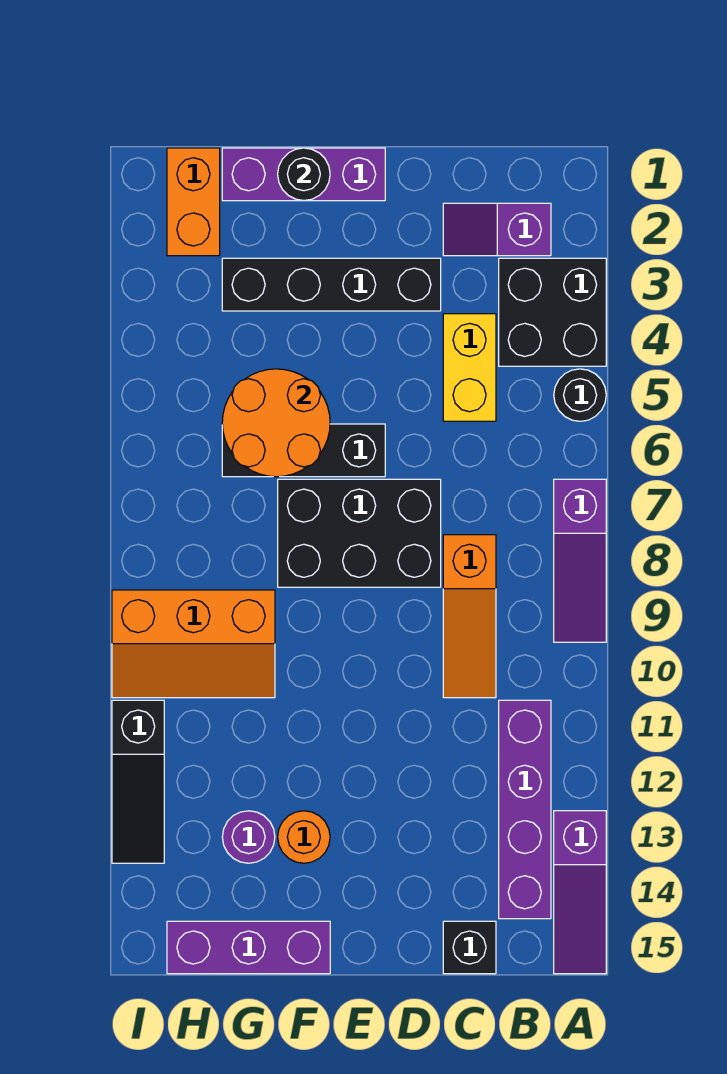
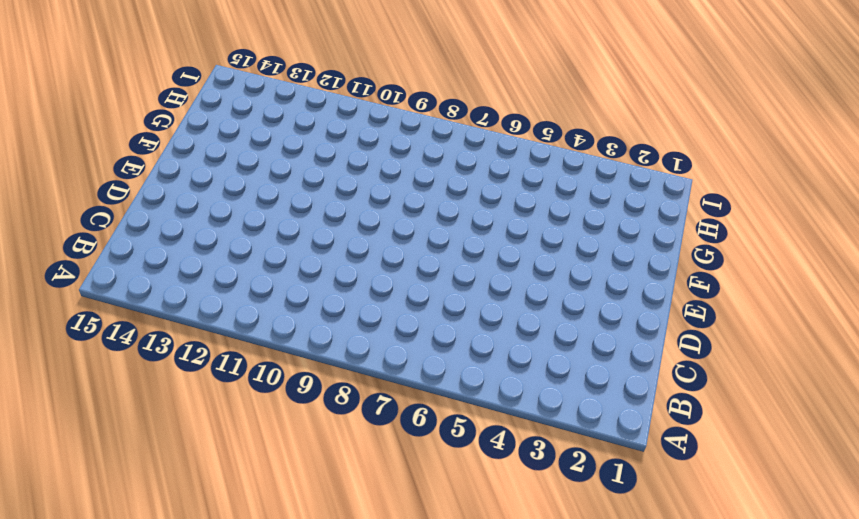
none -> black 2x2 brick [499,258,606,366]
none -> black 1x1 round brick [554,369,606,421]
none -> purple 1x3 slope [554,479,606,642]

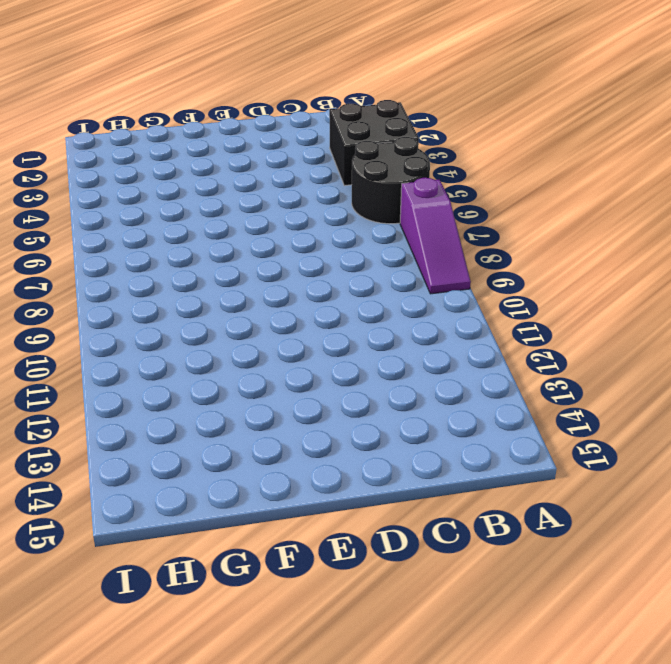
black 2x2 round brick [352,137,430,224] -> black 1x1 round brick [554,369,606,421]
none -> purple 1x3 slope [554,811,606,974]
none -> purple 1x2 slope [443,203,551,256]
none -> purple 1x4 brick [499,700,551,919]

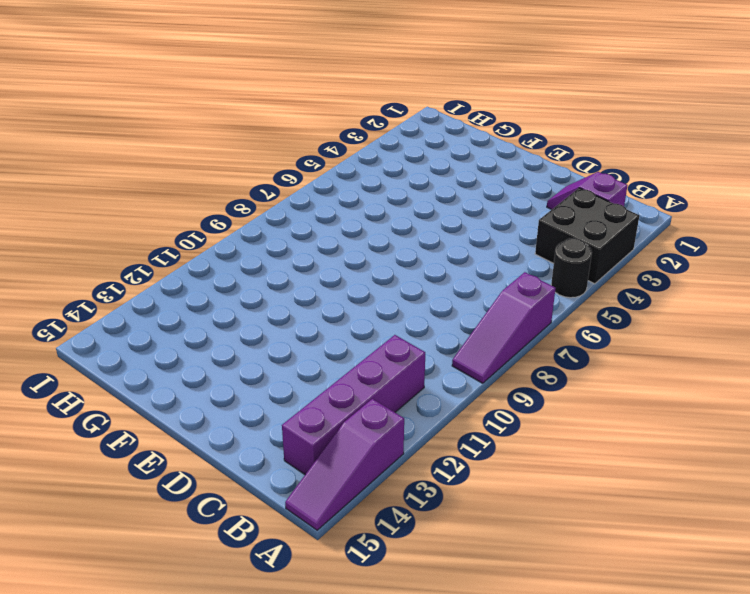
none -> yellow 1x2 brick [443,314,496,421]
none -> orange 1x3 slope [443,535,496,698]
none -> black 1x1 brick [443,921,496,974]

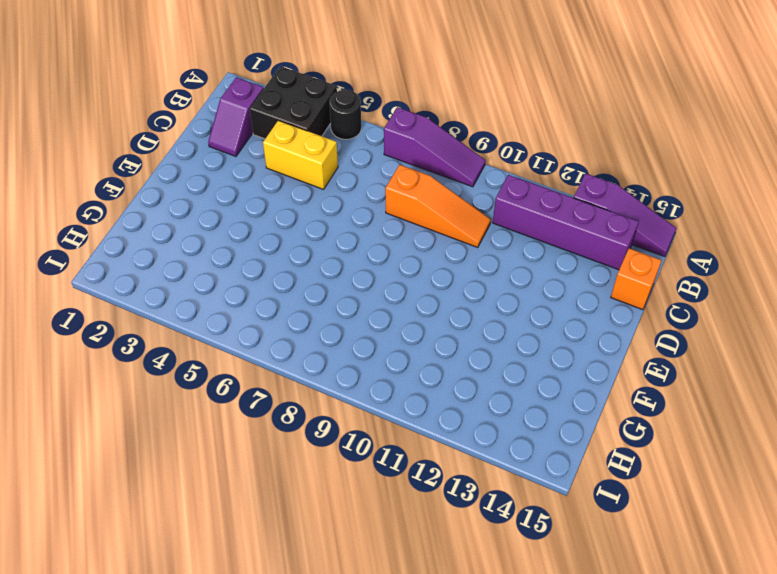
orange 1x1 brick [611,248,662,310] -> black 1x1 brick [443,921,496,974]
none -> black 1x4 brick [222,258,441,311]
none -> black 2x3 brick [278,479,441,587]
none -> purple 1x3 brick [222,148,385,201]

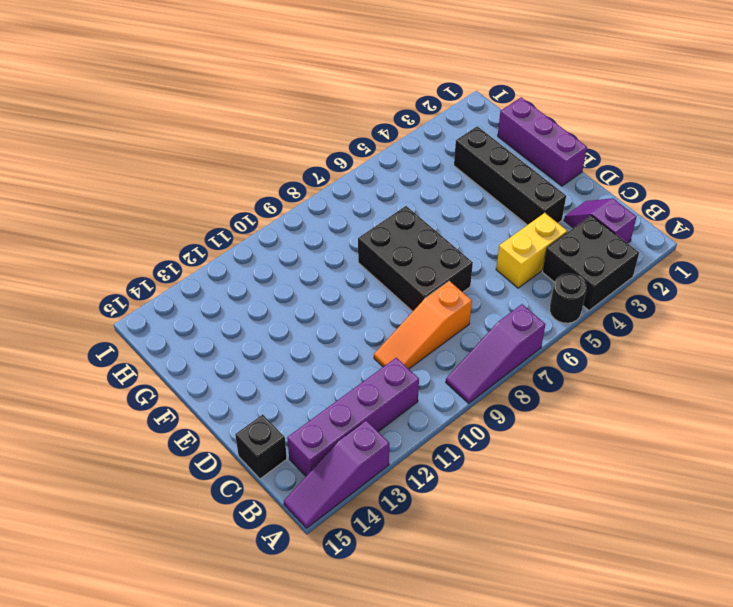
none -> black 1x3 brick [222,424,385,477]
none -> orange 1x1 round brick [278,811,330,863]
none -> purple 1x3 brick [167,921,330,974]

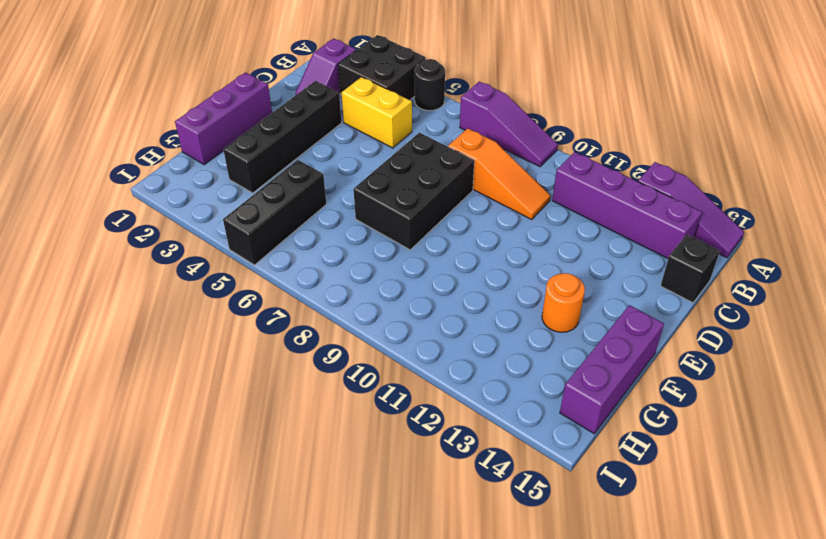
black 1x3 brick [223,160,326,265] -> black 1x3 brick moved to [222,424,385,477]
none -> orange 2x3 slope [112,590,275,698]
none -> purple 1x1 round brick [222,811,275,863]
none -> orange 1x2 brick [167,148,220,256]

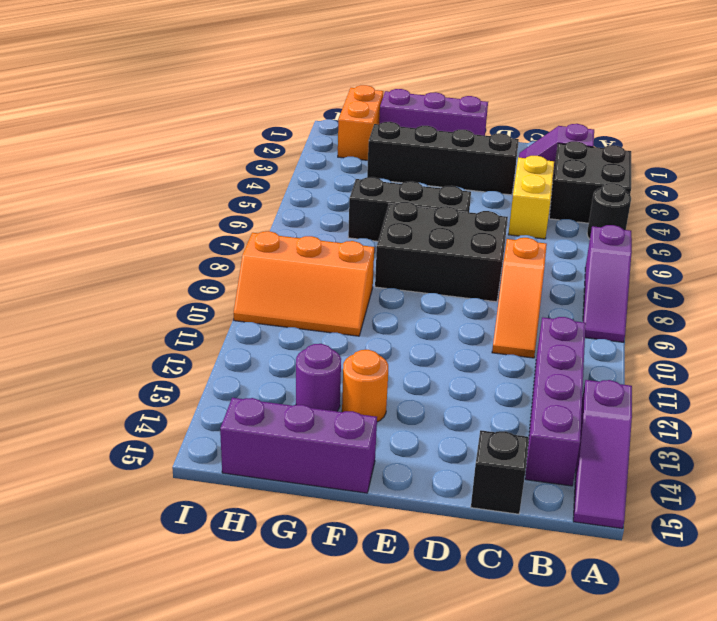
none -> black 1x3 slope [112,700,164,863]
none -> black 1x1 round brick [278,148,330,201]
none -> orange 2x2 round brick [222,369,330,477]

